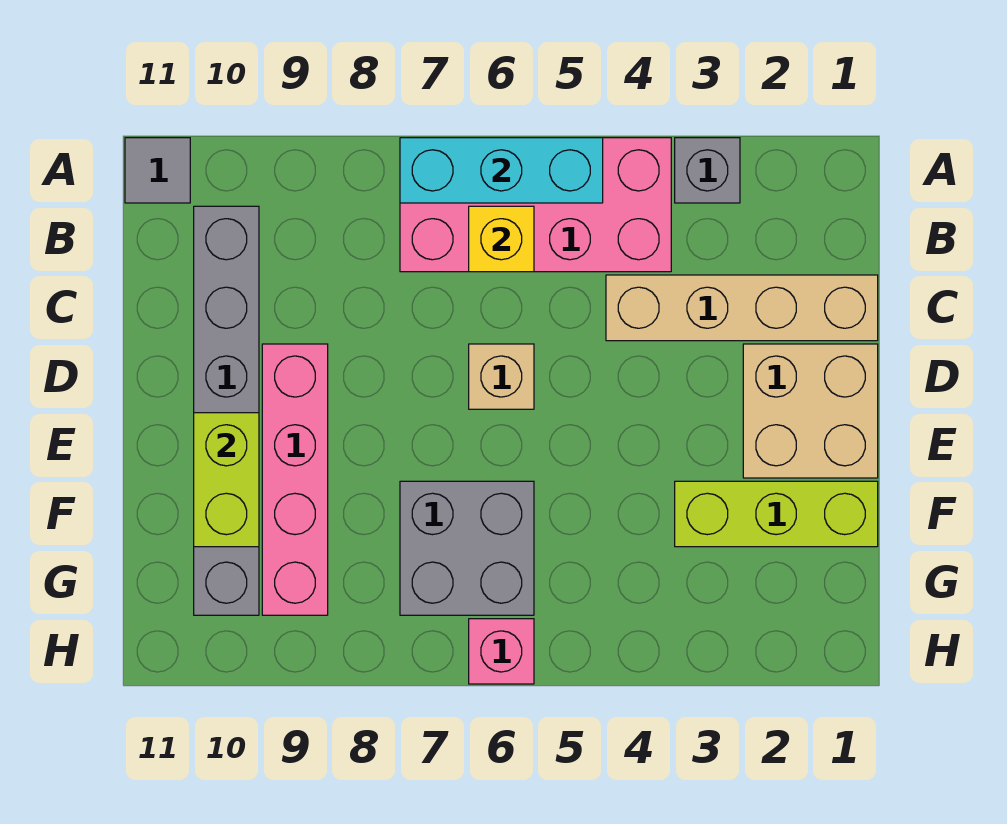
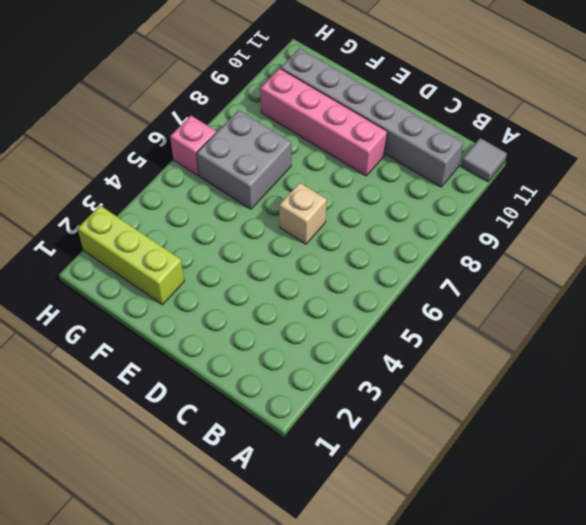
lime 1x3 brick [78,206,184,305] -> lime 1x3 brick turned to [675,481,878,547]
none -> grey 1x1 brick [675,138,740,203]
none -> pink 2x4 brick [400,138,671,272]
none -> tan 1x4 brick [606,275,878,341]

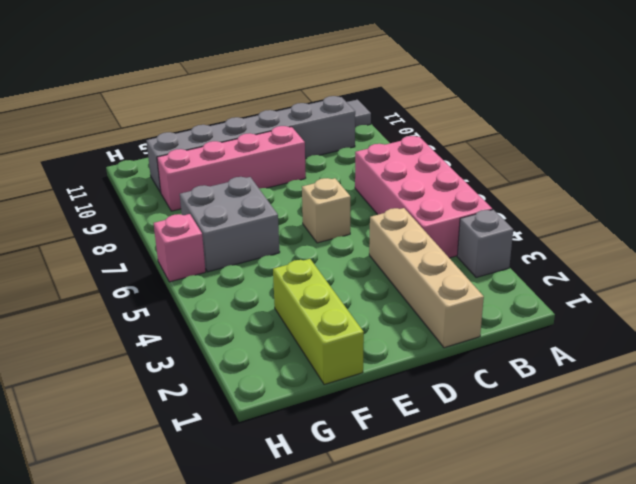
none -> tan 2x2 brick [743,344,878,478]
none -> cyan 1x3 brick [400,138,603,203]
none -> yellow 1x1 brick [469,206,534,272]

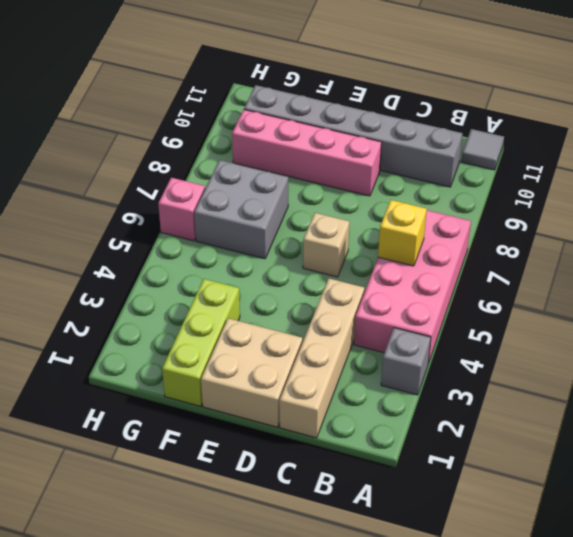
none -> cyan 1x3 brick [400,138,603,203]
none -> lime 1x2 brick [194,413,259,547]

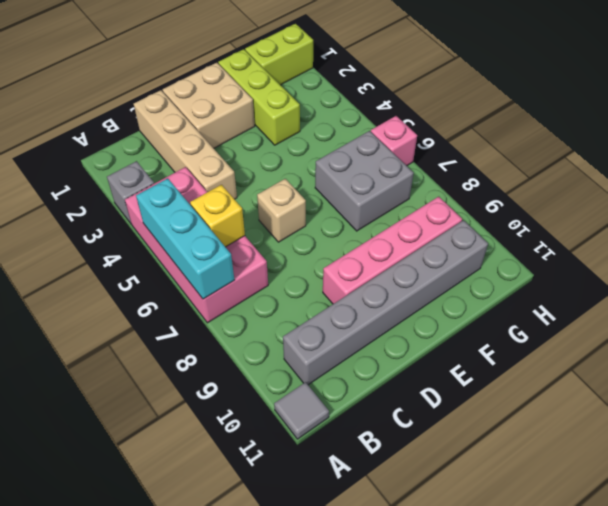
lime 1x2 brick [245,24,313,85] -> lime 1x2 brick moved to [194,413,259,547]

